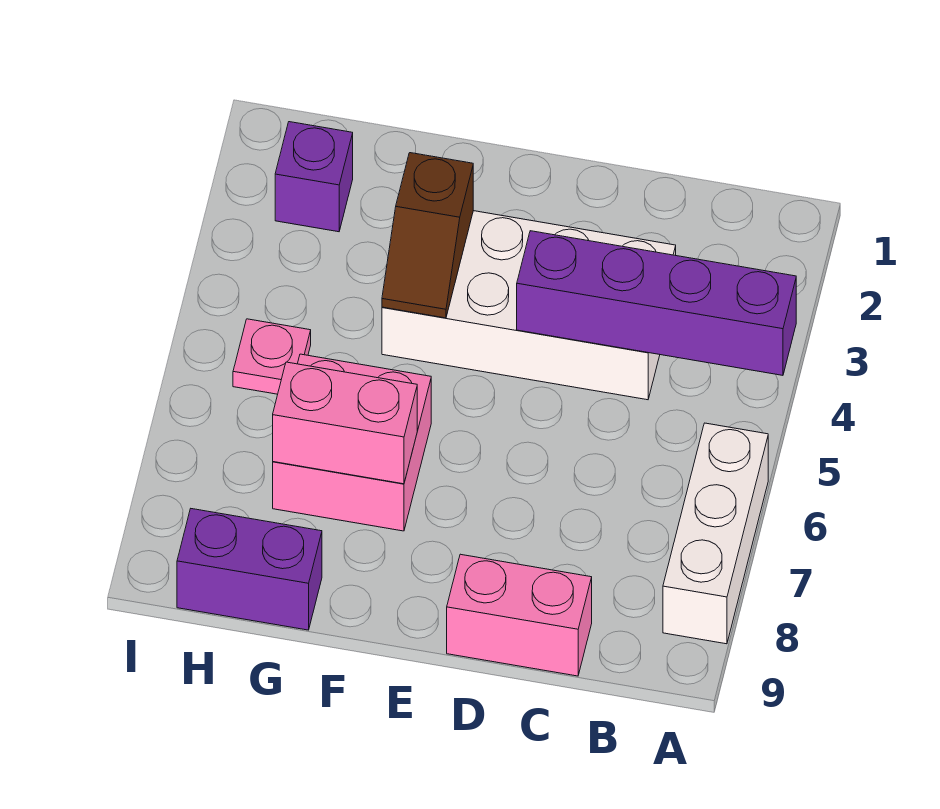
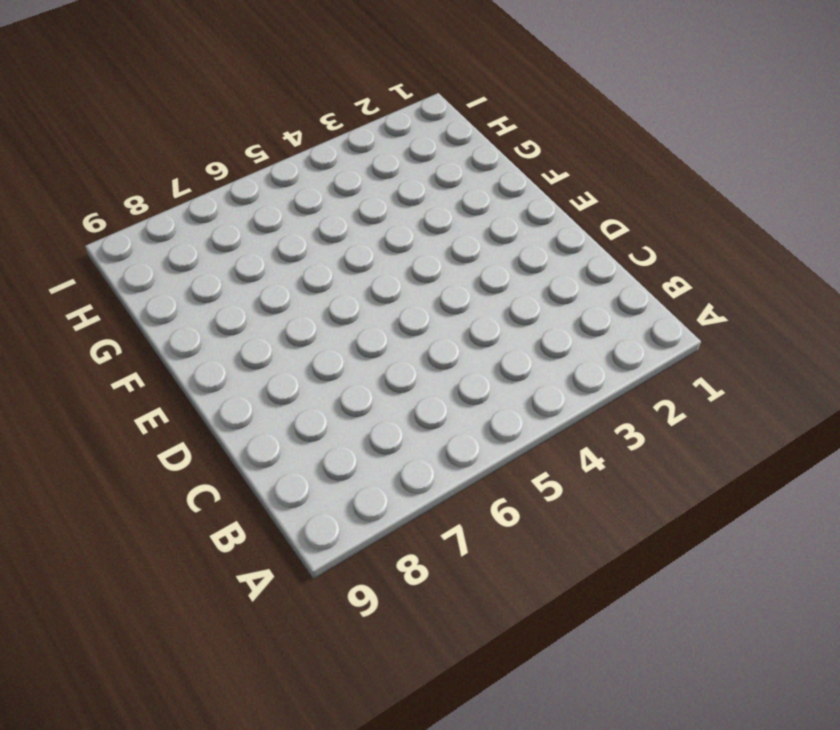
none -> white 1x3 brick [663,423,768,644]
none -> white 2x4 brick [382,211,676,400]

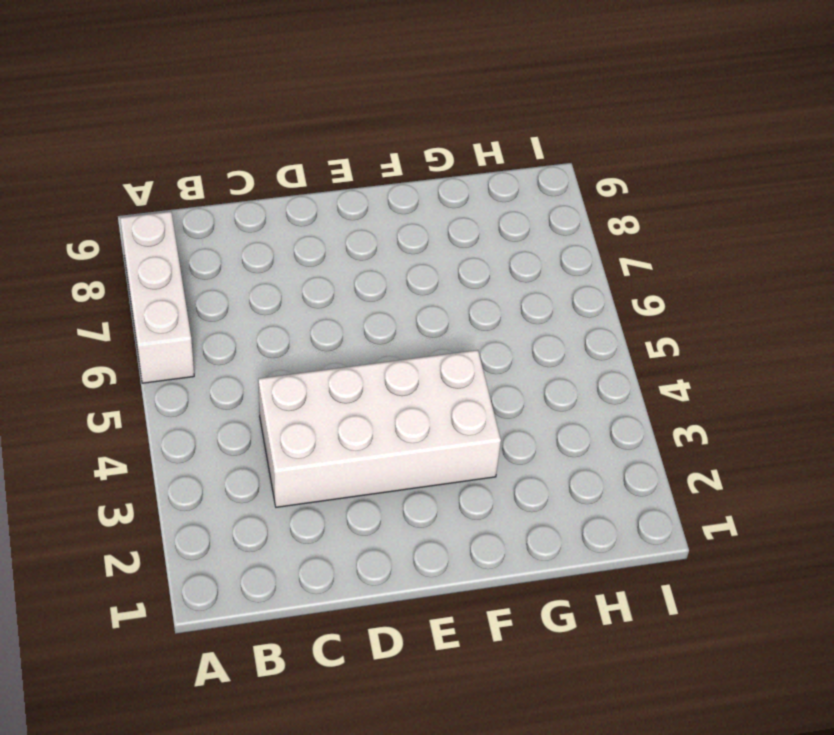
none -> pink 1x2 brick [447,554,592,676]
none -> pink 2x2 brick [273,354,431,531]

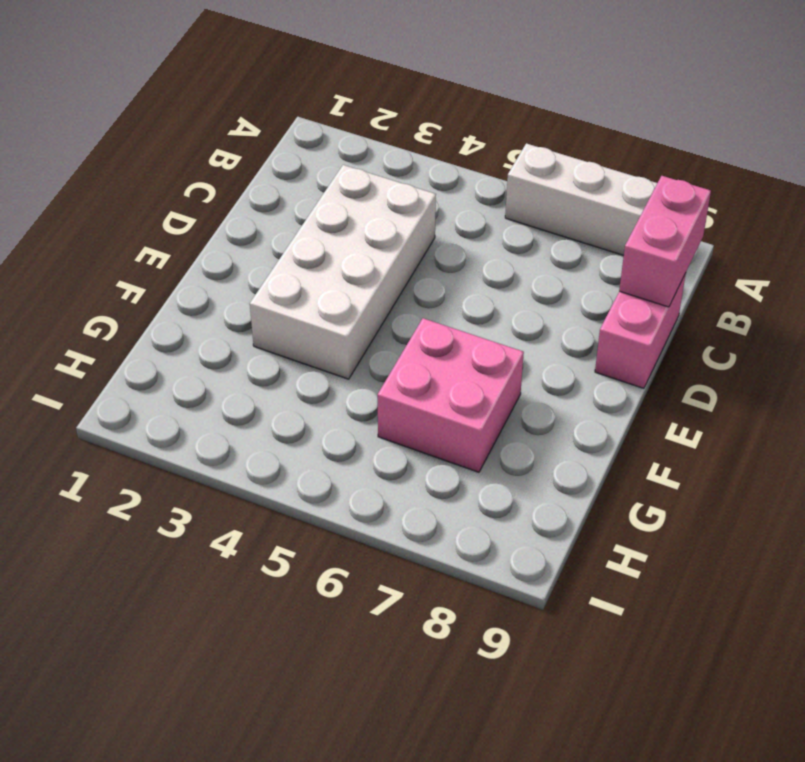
pink 1x2 brick [619,176,711,307] -> pink 1x2 brick moved to [273,362,417,484]
none -> purple 1x2 brick [177,509,322,630]
none -> purple 1x1 brick [275,122,353,232]

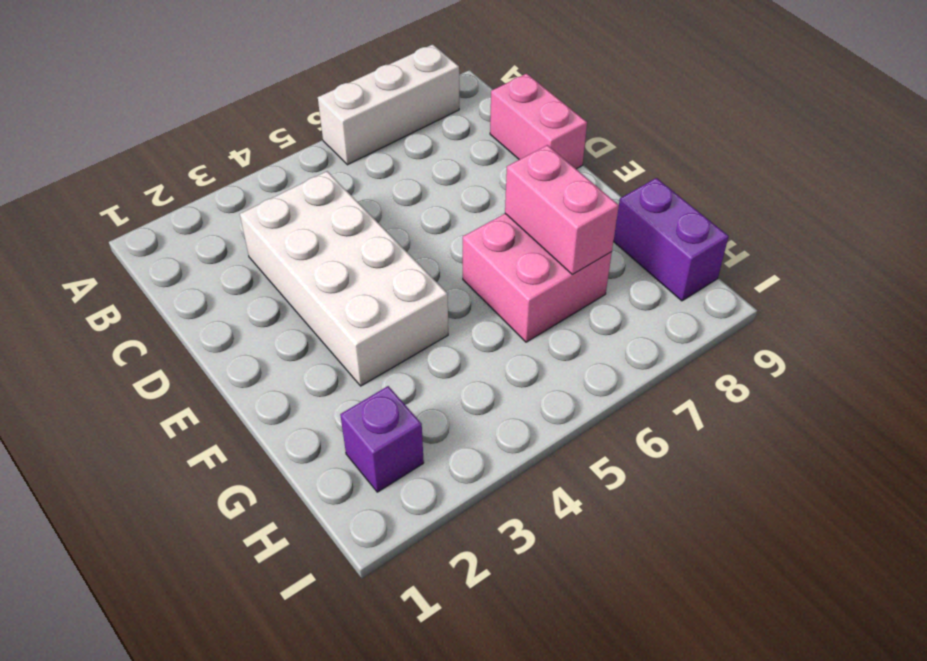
none -> pink 1x1 plate [233,319,311,394]
none -> purple 1x4 brick [517,231,796,375]

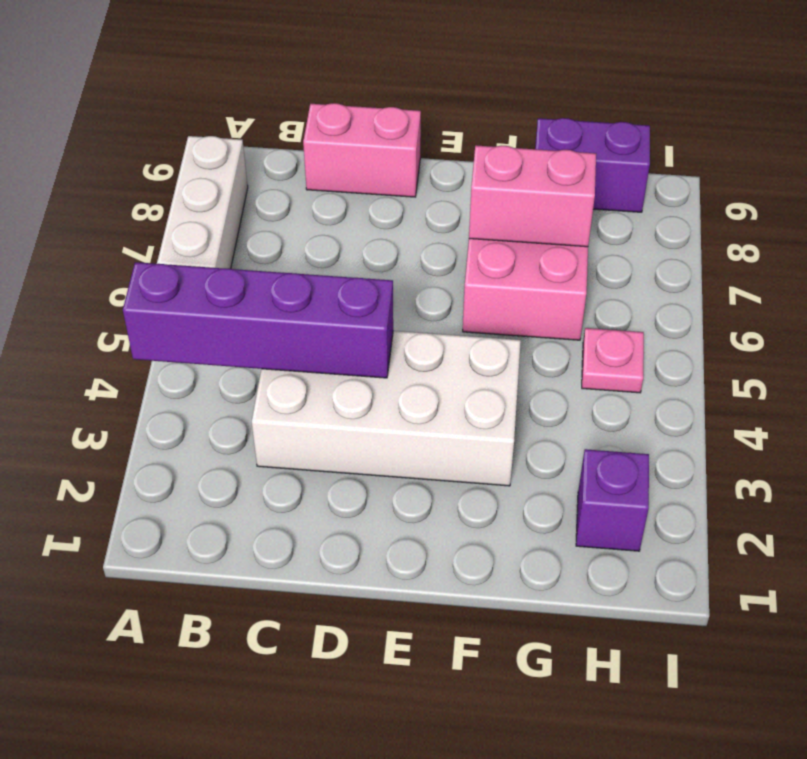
none -> brown 1x2 slope [382,153,473,318]

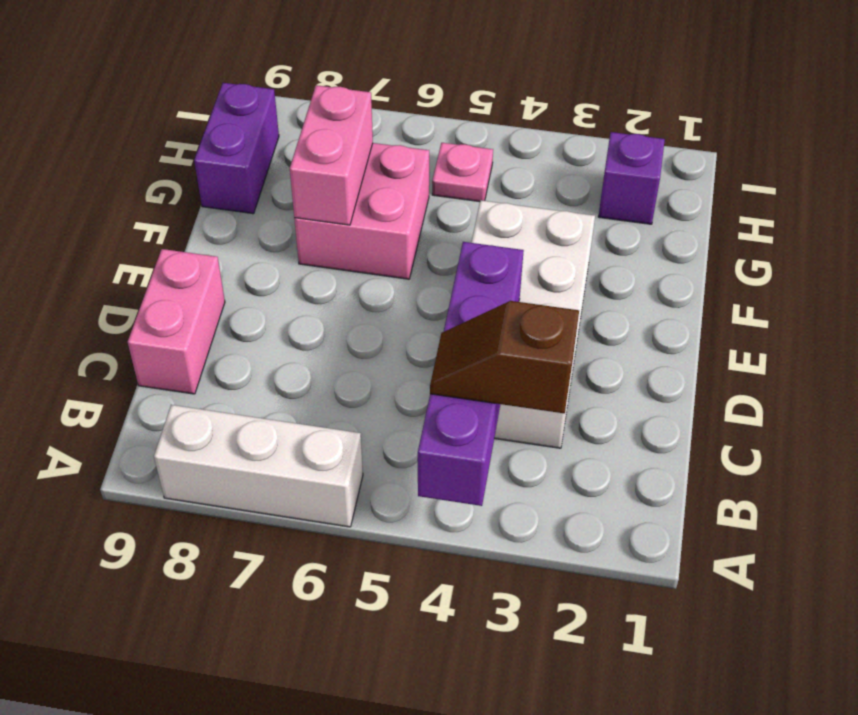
brown 1x2 slope [430,301,579,413] -> brown 1x2 slope moved to [382,153,473,318]

